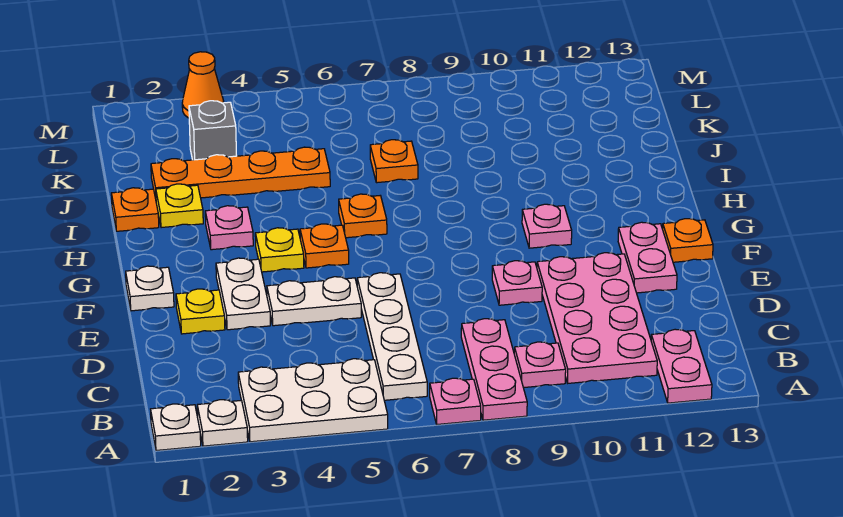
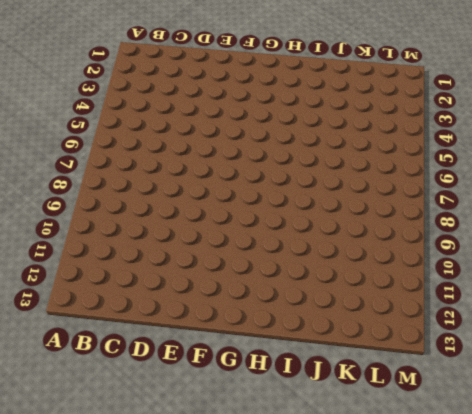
none -> white 1x1 plate [151,404,201,450]
none -> white 1x1 plate [197,400,248,446]
none -> white 2x3 plate [238,359,388,442]

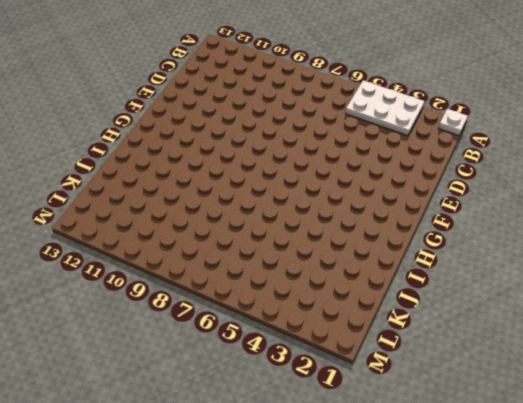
none -> white 1x1 plate [197,400,248,446]
none -> pink 1x1 plate [430,378,481,424]
none -> pink 1x3 plate [461,319,527,420]

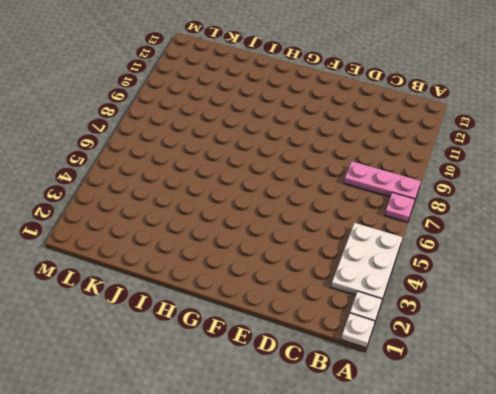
none -> pink 1x2 plate [651,329,712,403]
none -> white 1x4 plate [357,273,427,400]
none -> pink 1x1 plate [514,342,566,388]

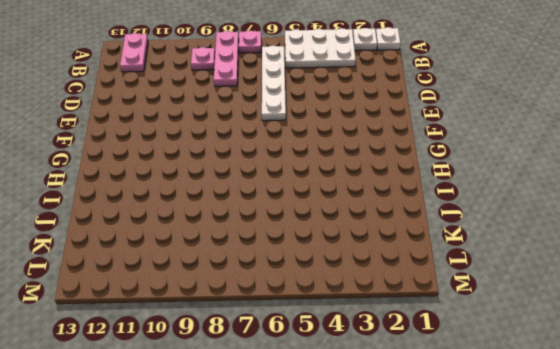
none -> pink 2x4 plate [537,253,657,383]
none -> yellow 1x1 plate [176,289,225,334]
none -> white 1x2 plate [216,258,270,330]

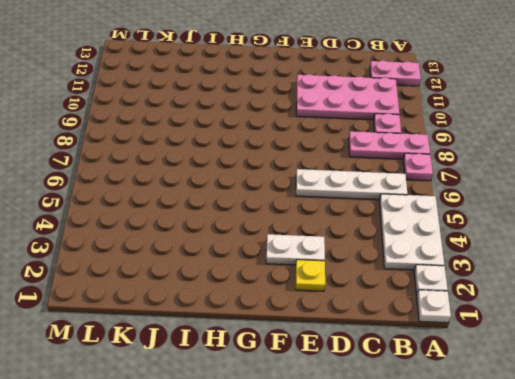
none -> white 1x2 plate [267,277,361,326]
none -> pink 1x1 plate [492,261,542,305]
none -> pink 1x2 plate [618,222,677,293]

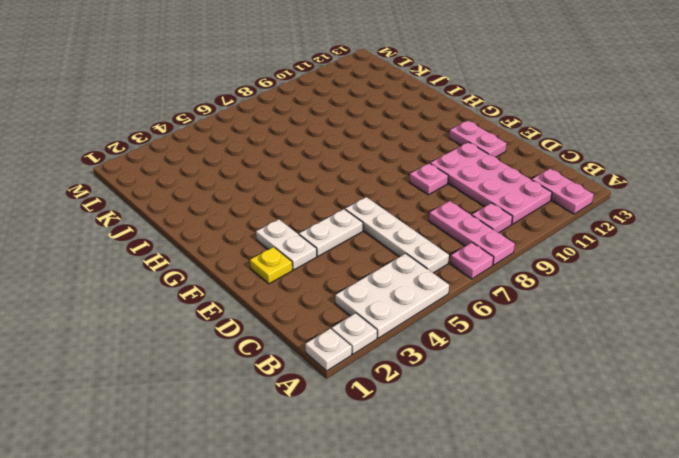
none -> white 1x1 plate [126,266,174,311]
none -> orange 1x1 plate [663,219,713,262]
none -> yellow 1x1 plate [255,228,304,272]

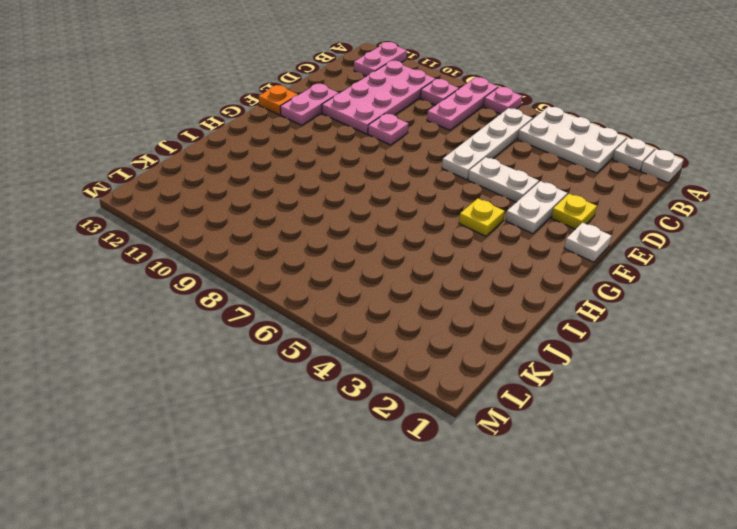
none -> orange 1x1 plate [300,224,349,268]
none -> pink 1x1 plate [522,204,572,248]
none -> pink 1x1 plate [205,206,253,250]

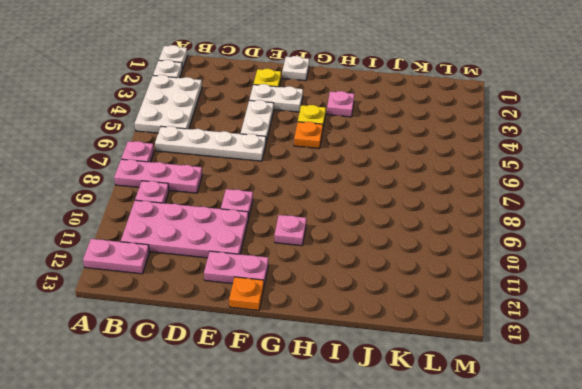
none -> orange 1x1 plate [339,194,387,238]
none -> orange 1x1 plate [111,188,159,231]
none -> yellow 1x1 plate [156,184,203,228]

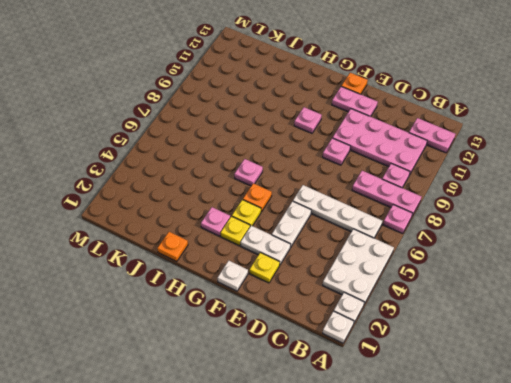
yellow 1x1 plate [221,216,250,246] -> yellow 1x1 plate moved to [156,184,203,228]
pink 1x1 plate [234,159,263,186] -> orange 1x1 plate [339,194,387,238]
none -> orange 1x4 plate [151,147,330,199]
none -> orange 1x1 plate [370,140,418,183]
none -> grey 1x1 brick [189,101,237,160]

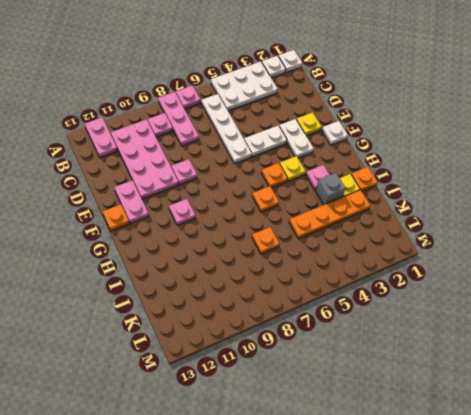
grey 1x1 brick [315,173,345,205] -> grey 1x1 brick moved to [189,101,237,160]
none -> orange 1x1 cone [182,52,224,118]

